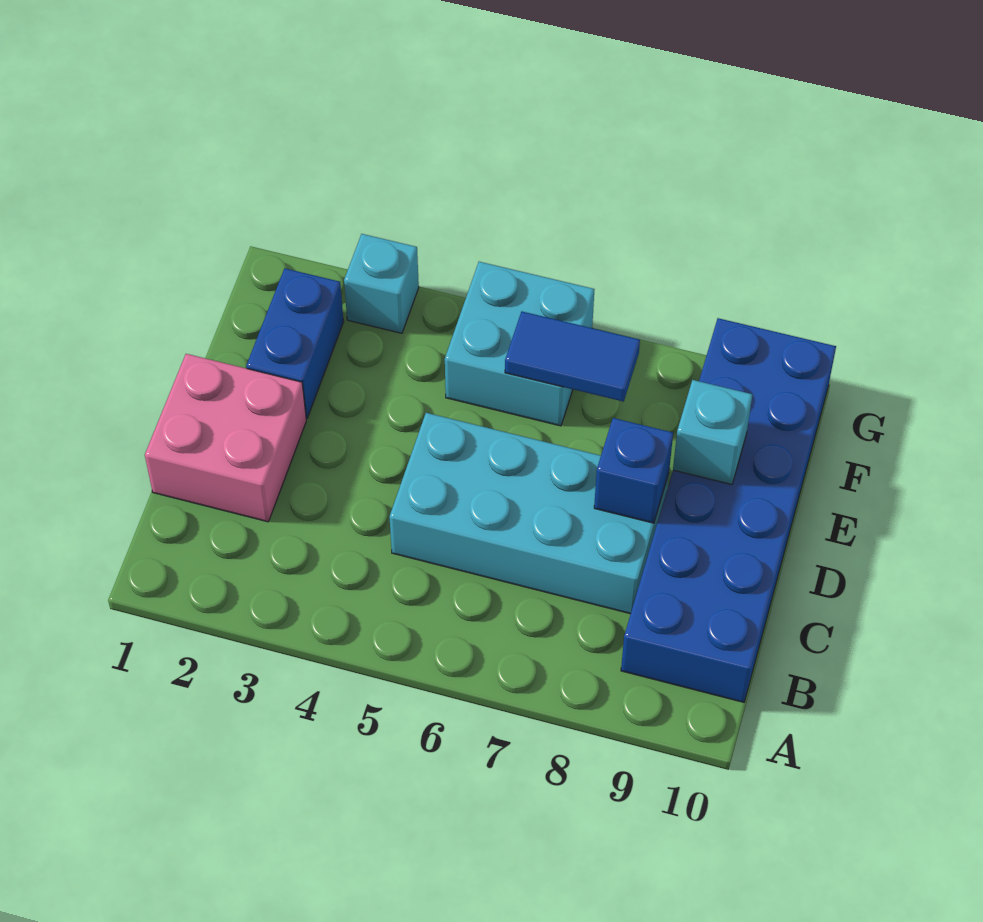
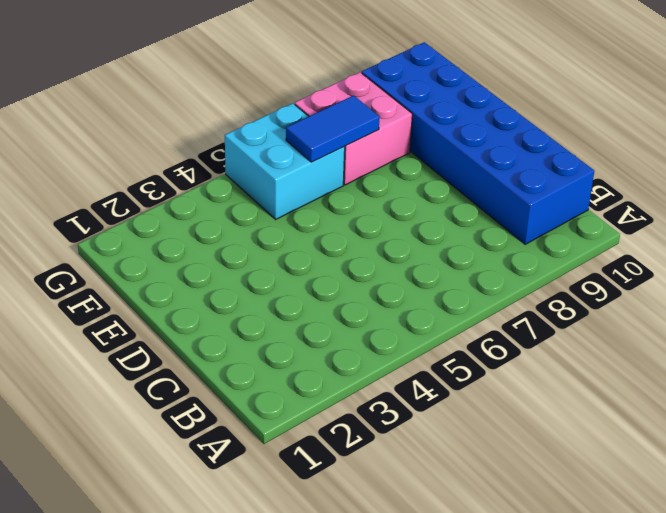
pink 2x2 brick [295,72,412,185] -> pink 2x2 brick moved to [145,354,306,522]
none -> cyan 2x4 brick [390,413,669,614]
none -> blue 1x2 brick [246,269,344,418]

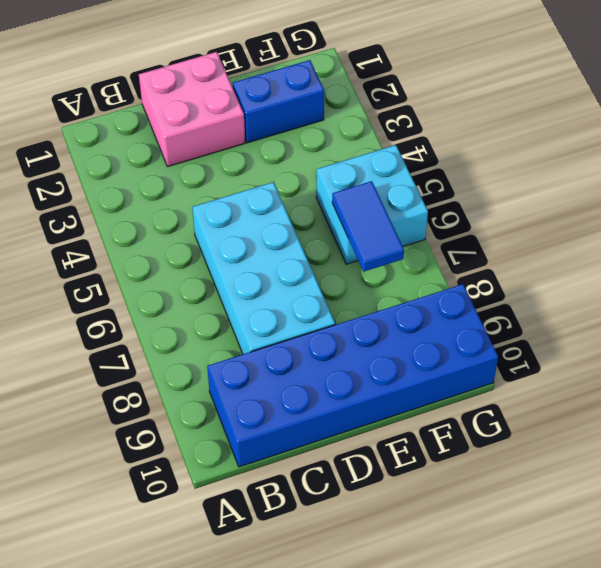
none -> cyan 1x1 brick [344,234,419,333]
none -> blue 1x1 brick [594,418,673,523]

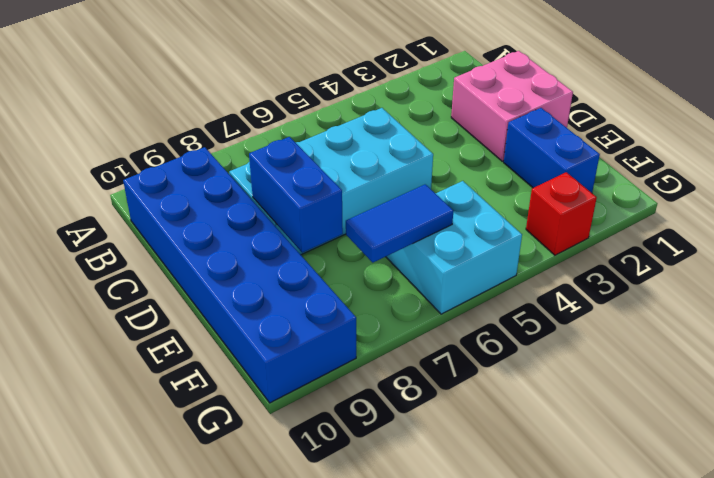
blue 1x2 brick [249,137,343,253] -> blue 1x1 brick [594,418,673,523]
red 1x1 brick [526,172,597,255] -> cyan 1x1 brick [344,234,419,333]
none -> cyan 1x1 brick [673,380,753,485]

